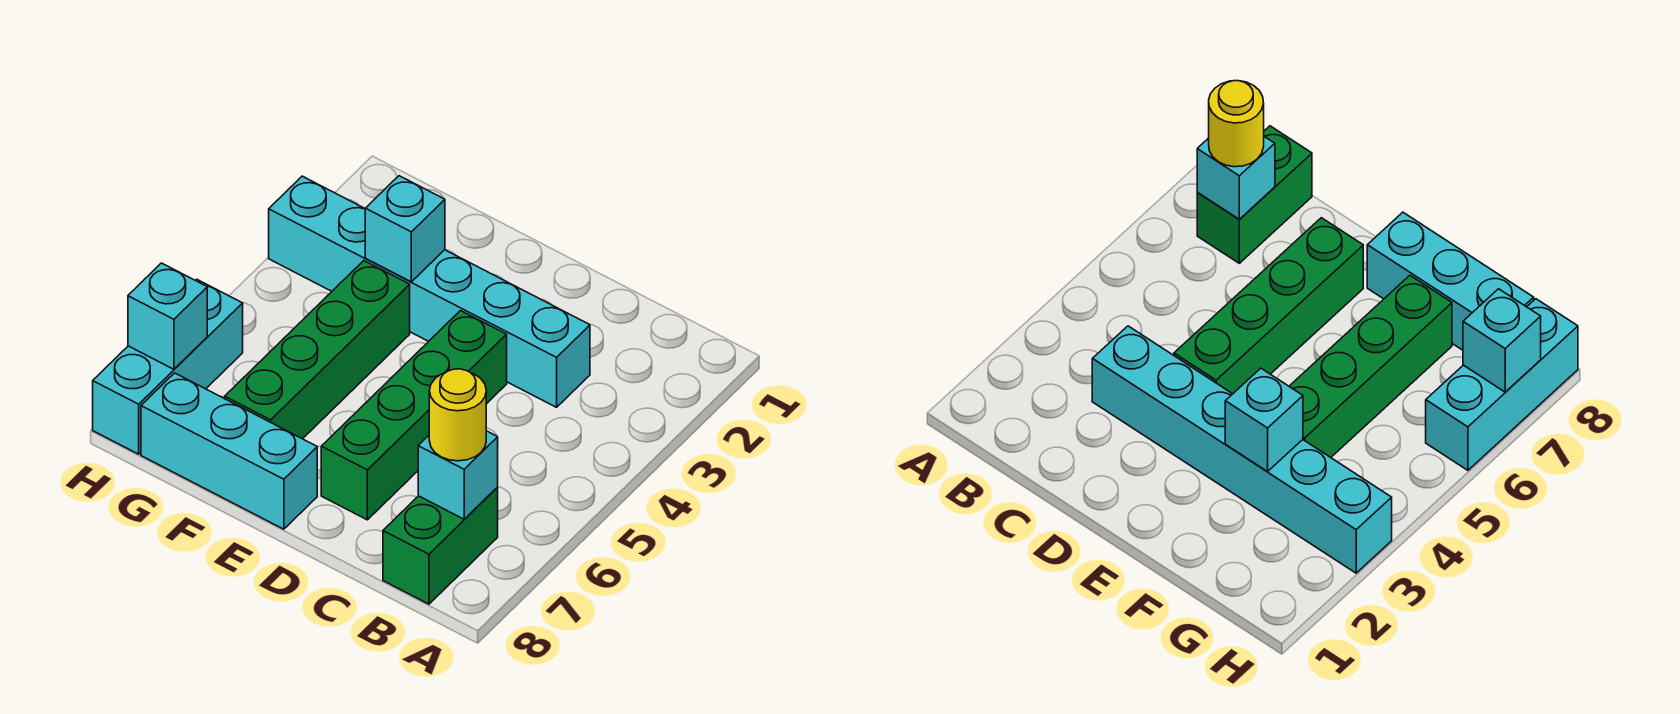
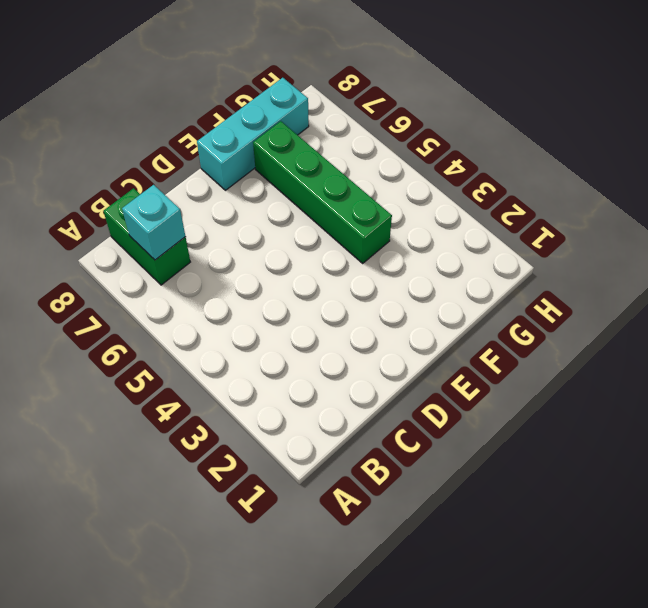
none -> cyan 1x6 brick [269,176,590,407]
none -> green 1x4 brick [321,311,507,520]

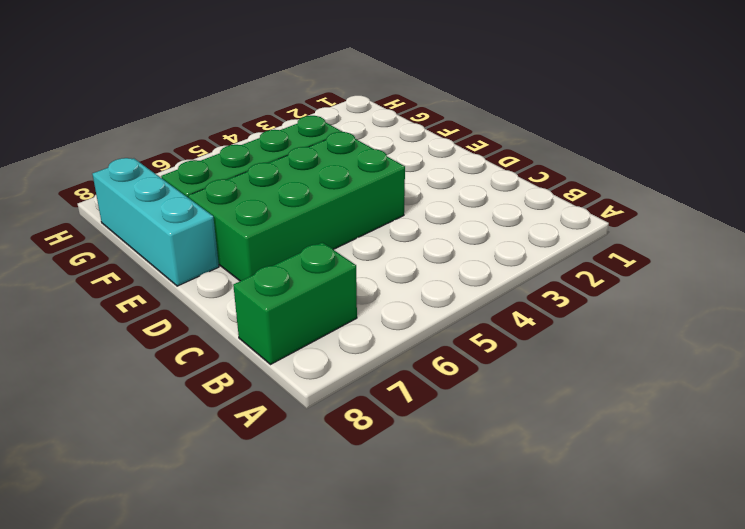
green 2x4 brick [188,132,405,281] -> green 1x4 brick [321,311,507,520]
none -> cyan 1x6 brick [269,176,590,407]
none -> cyan 1x3 brick [93,279,243,454]

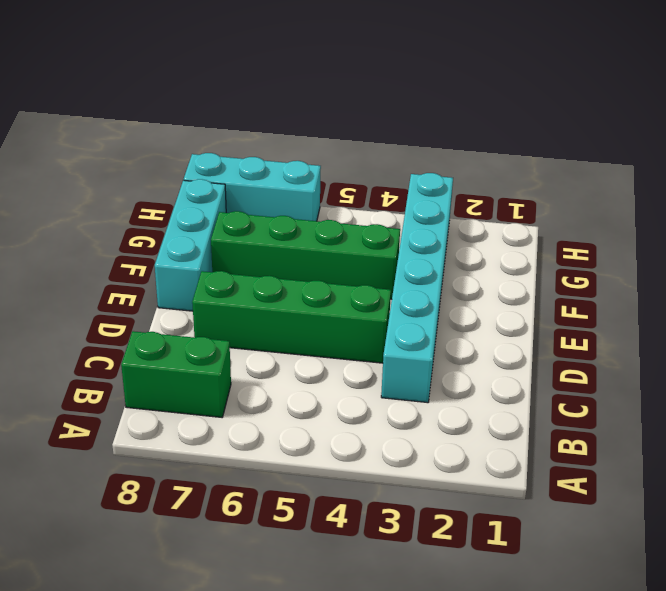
none -> cyan 1x1 brick [418,431,498,519]
none -> cyan 1x1 brick [365,176,445,282]

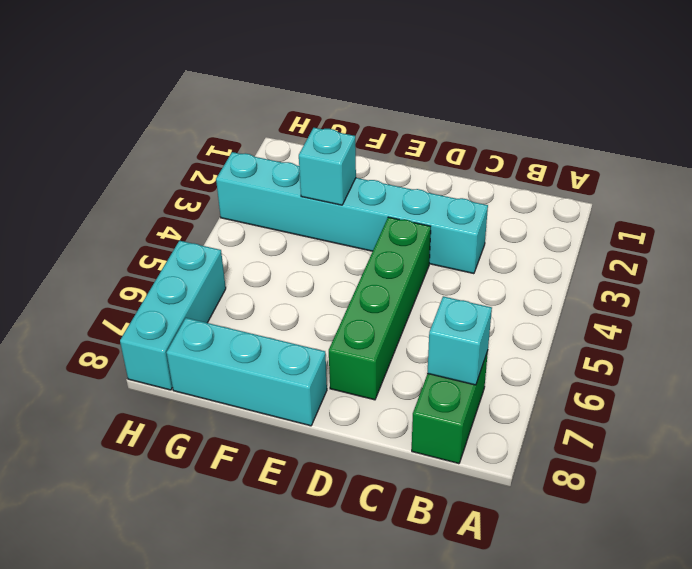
none -> green 1x4 brick [225,261,410,439]
none -> cyan 1x1 brick [128,263,207,369]

